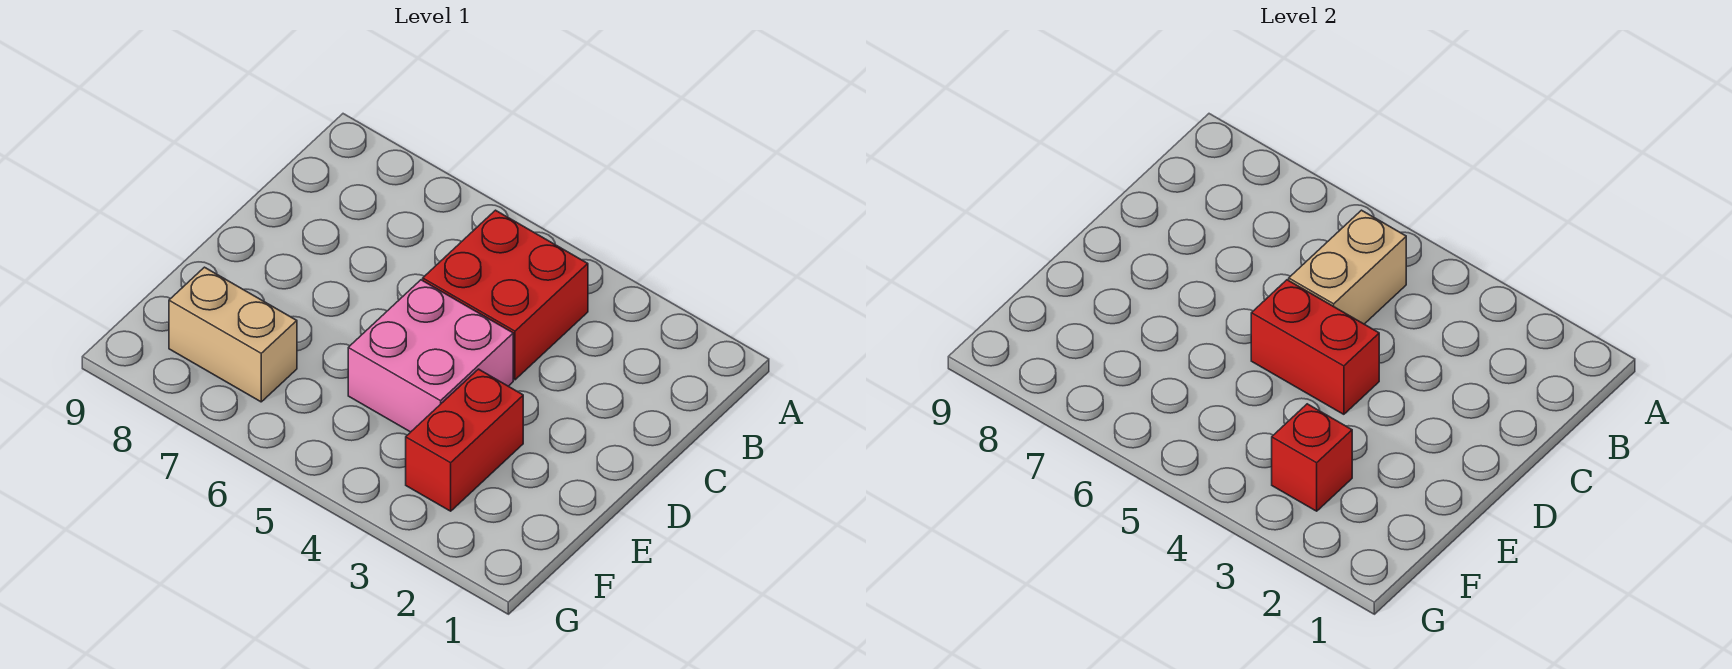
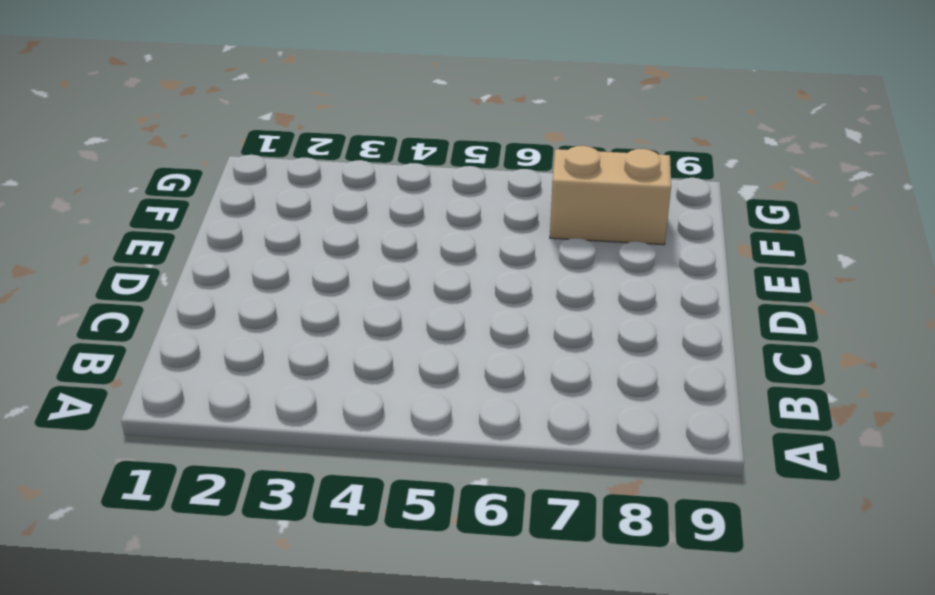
none -> red 2x2 brick [423,210,588,380]
none -> pink 2x2 brick [348,280,513,432]

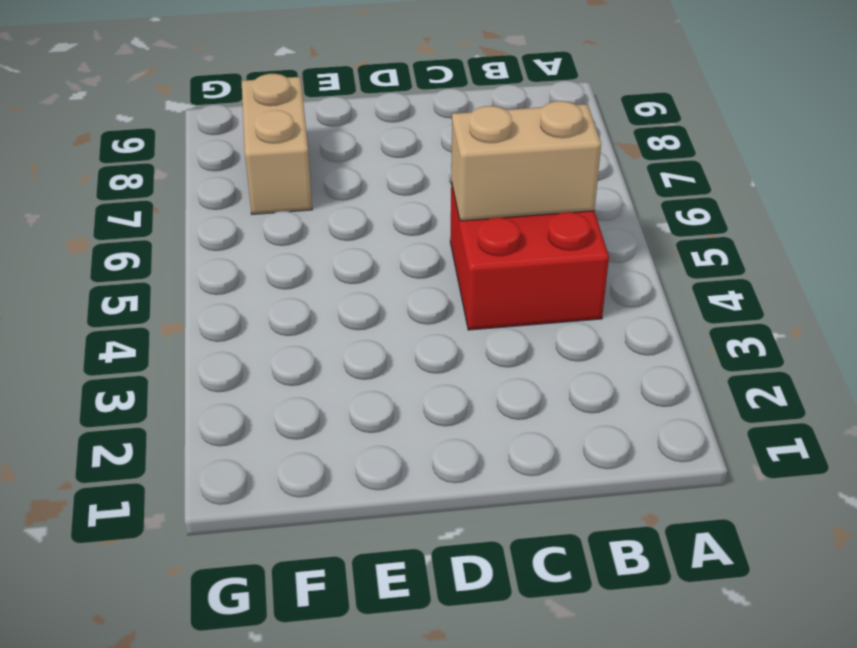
none -> pink 2x2 brick [348,280,513,432]
none -> red 1x2 brick [406,369,523,511]

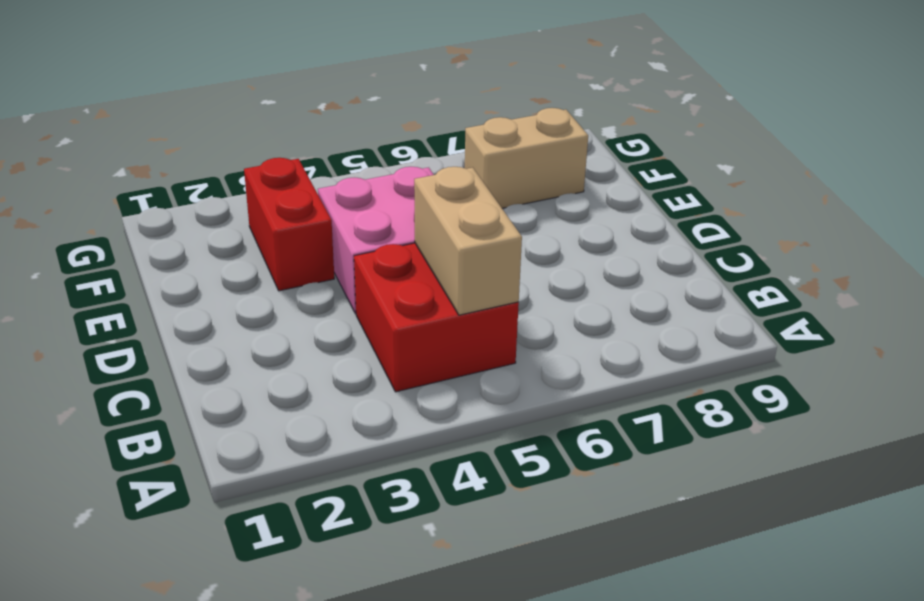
none -> red 1x2 brick [1251,280,1379,414]
none -> red 1x1 brick [1272,404,1352,511]

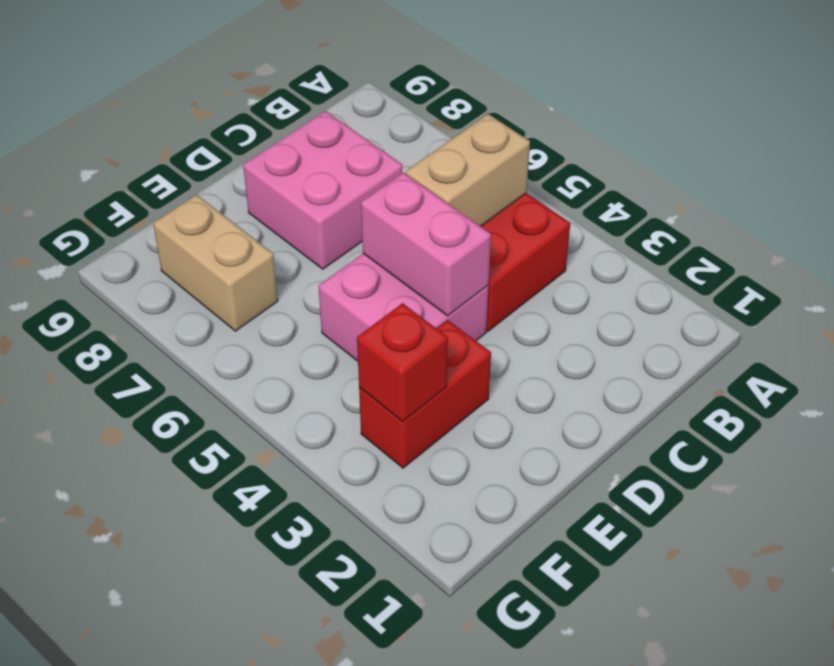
pink 2x2 brick [243,111,402,269] -> none
pink 1x2 brick [361,173,491,316] -> red 1x2 brick [1251,280,1379,414]

